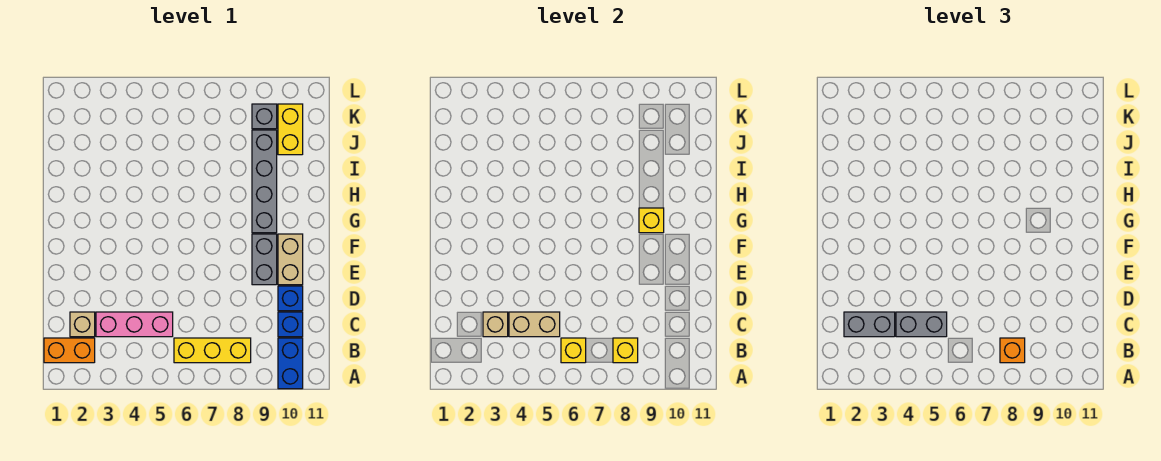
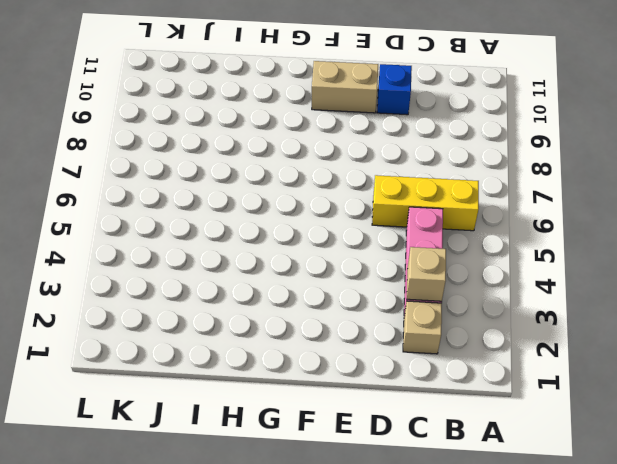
yellow 1x3 brick [372,175,479,231] -> yellow 1x3 brick turned to [174,338,251,363]
none -> blue 1x2 brick [278,338,303,389]
none -> orange 1x2 brick [44,338,95,363]
none -> blue 1x1 brick [278,312,303,337]

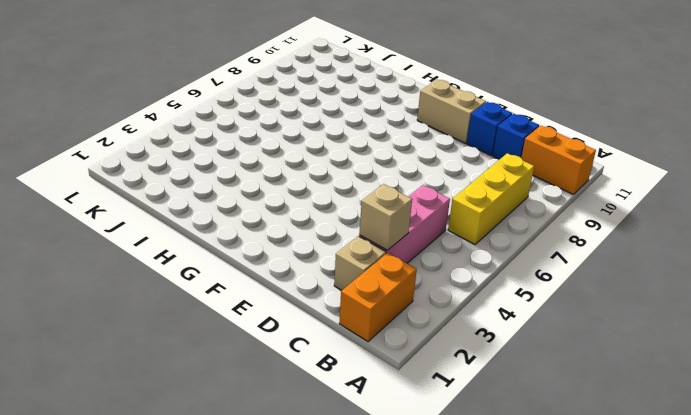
orange 1x2 brick [521,126,596,194] -> blue 1x2 brick [278,338,303,389]
none -> grey 1x2 brick [252,234,277,285]
none -> grey 1x4 brick [252,130,277,233]
none -> yellow 1x2 brick [278,104,303,155]

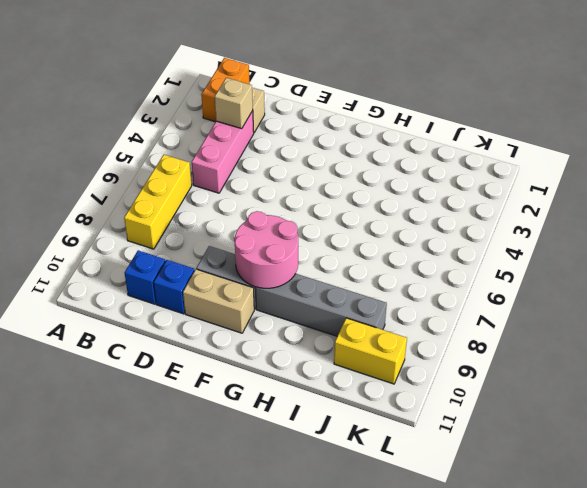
pink 2x2 round brick [235,211,298,288] -> yellow 1x1 brick [639,208,664,233]
none -> blue 1x2 brick [278,338,303,389]
none -> grey 1x1 brick [252,104,277,129]
none -> yellow 1x1 brick [561,338,586,363]

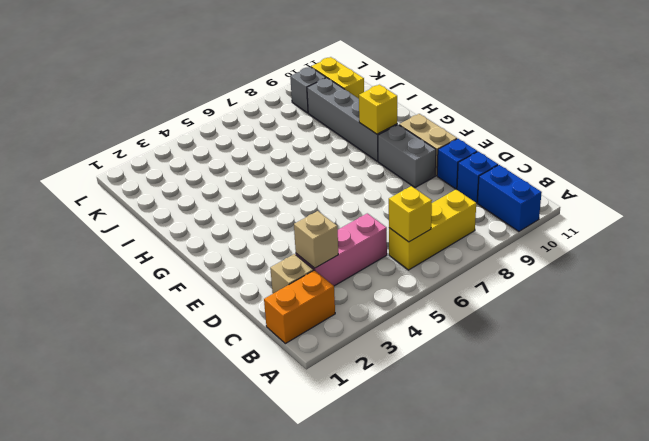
none -> yellow 1x1 brick [613,338,638,363]
none -> tan 1x2 brick [509,312,560,337]
none -> orange 1x1 brick [1000,338,1025,363]

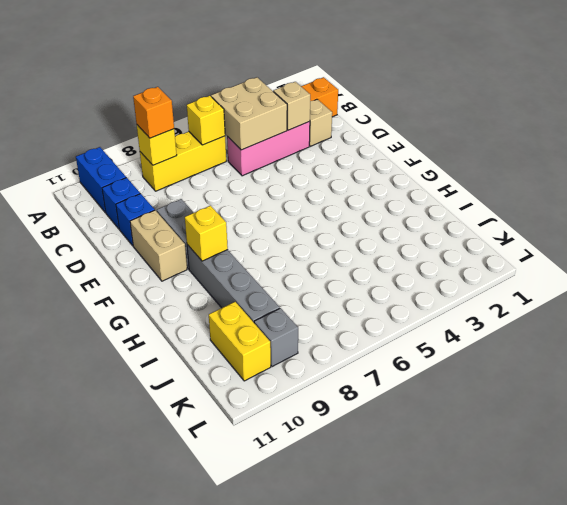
tan 2x2 brick [211,77,287,150] -> tan 1x2 brick [509,312,560,337]
none -> grey 1x2 brick [844,312,895,337]
none -> grey 1x2 brick [896,312,947,337]

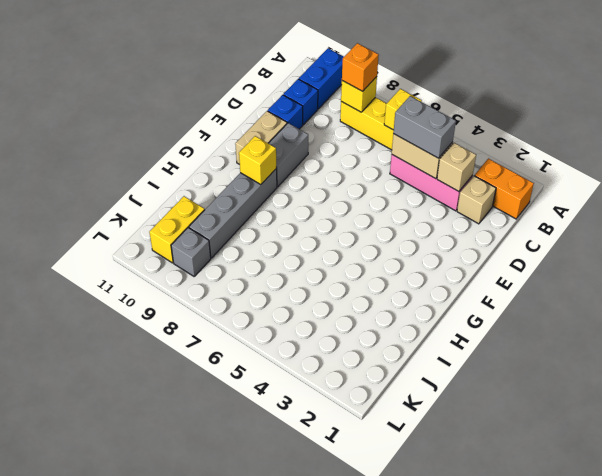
none -> grey 1x2 brick [844,312,895,337]

